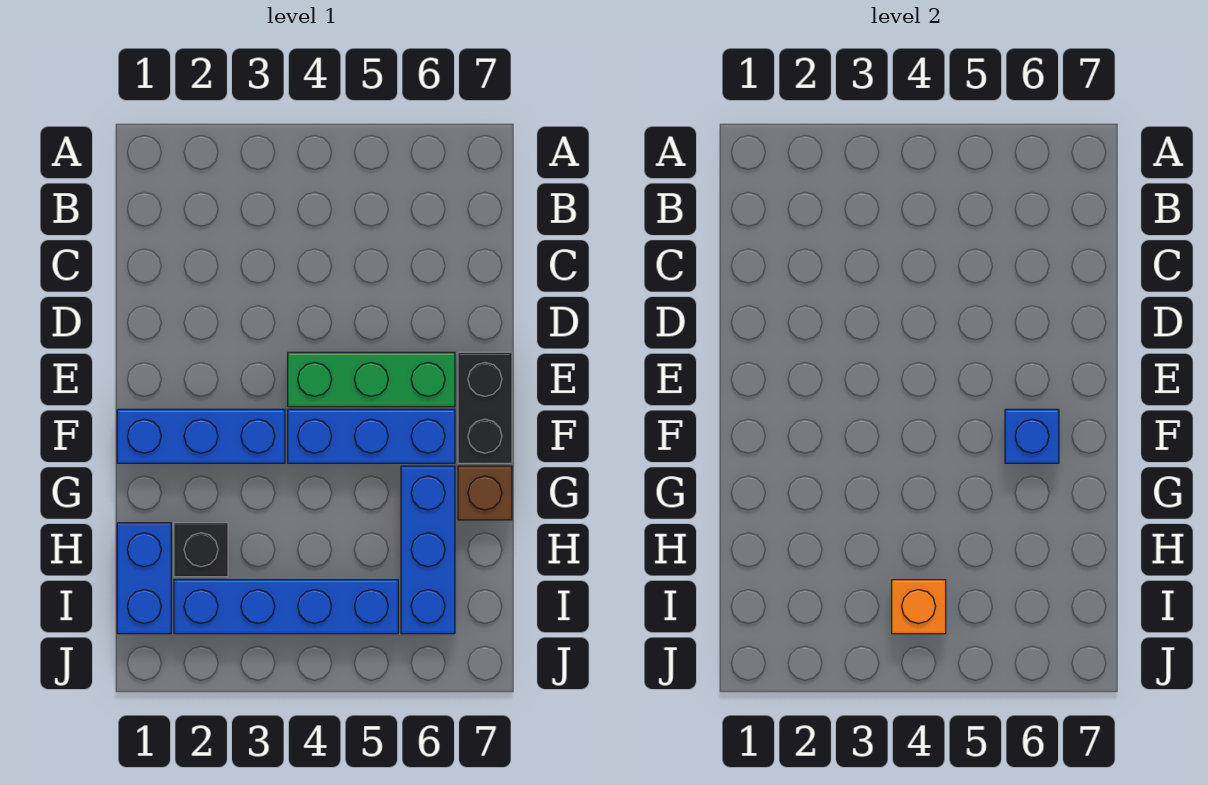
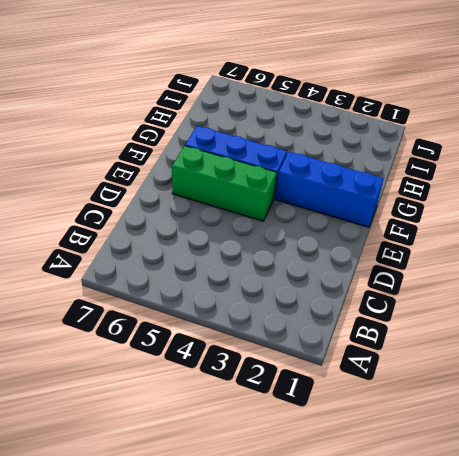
none -> black 1x2 brick [458,352,512,463]
none -> blue 1x3 brick [401,466,455,634]

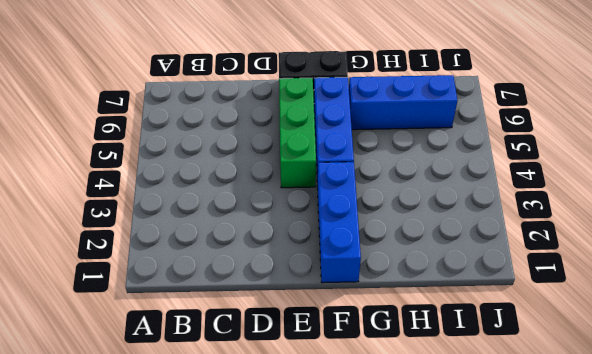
none -> brown 1x1 brick [458,466,512,520]
none -> blue 1x2 brick [117,523,171,634]

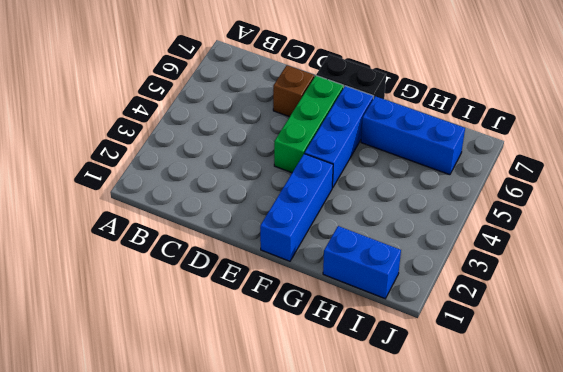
brown 1x1 brick [273,65,314,117] -> brown 1x1 brick moved to [458,466,512,520]
none -> black 1x1 brick [174,523,228,577]
none -> blue 1x4 brick [174,580,398,634]

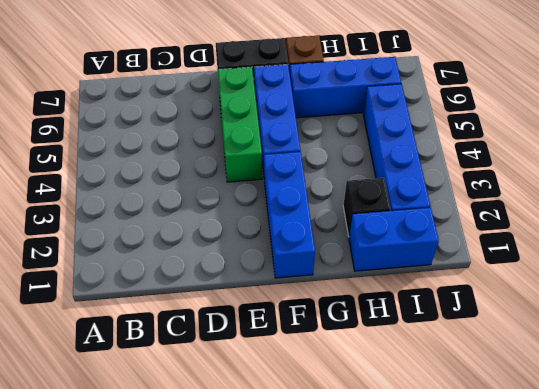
none -> blue 1x1 brick [1005,409,1059,463]
none -> orange 1x1 brick [892,580,946,634]

